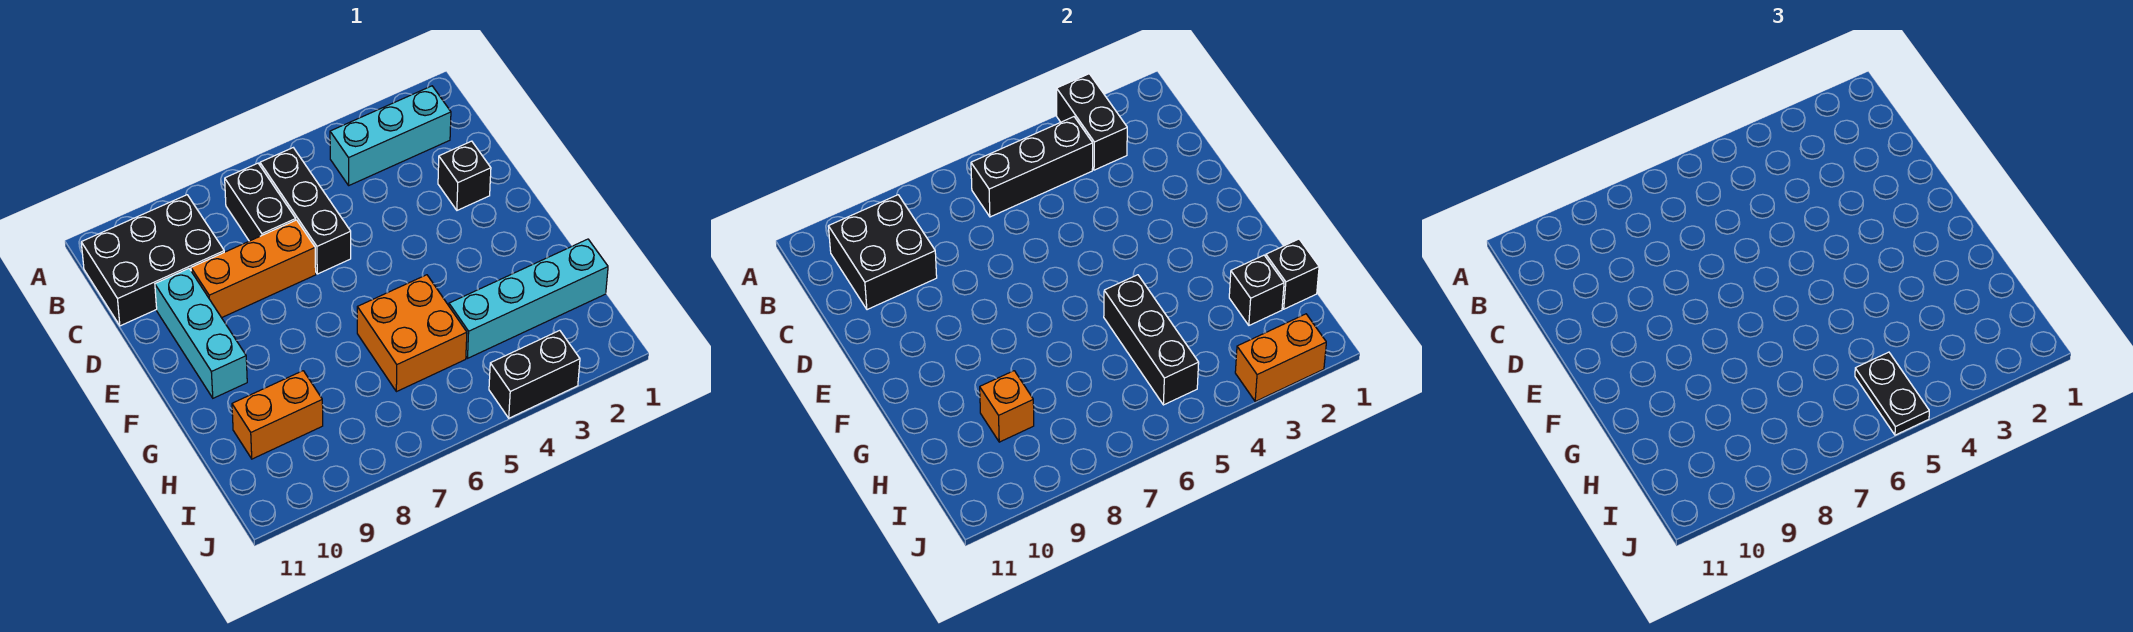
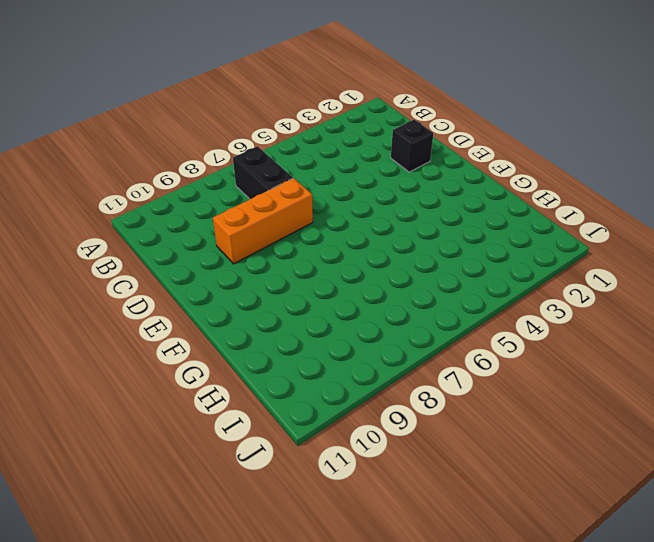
none -> cyan 1x3 brick [330,86,451,185]
none -> black 1x3 brick [260,148,351,274]
none -> black 2x3 brick [81,195,224,326]

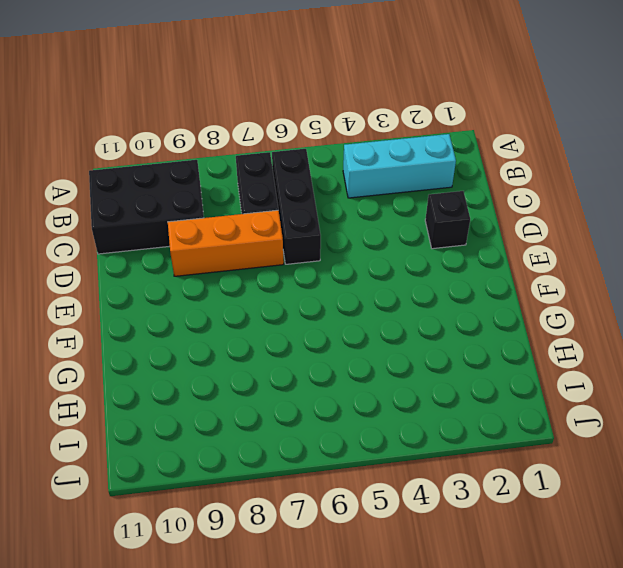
none -> cyan 1x3 brick [155,269,247,398]
none -> orange 2x2 brick [357,275,467,392]
none -> cyan 1x4 brick [449,239,608,358]

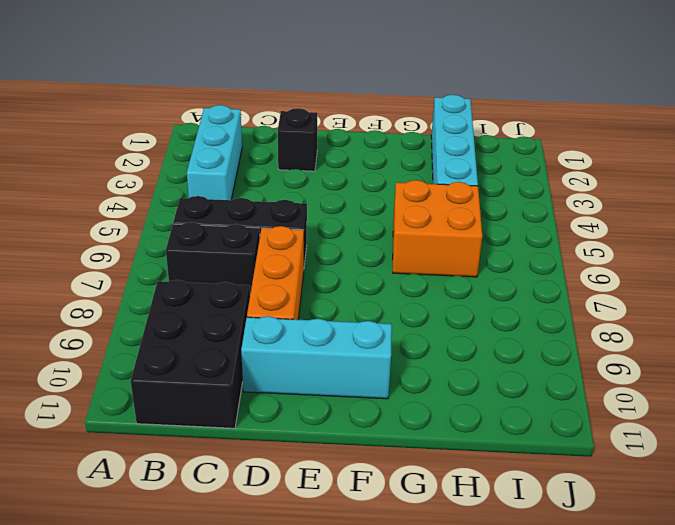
none -> orange 1x2 brick [232,371,323,459]
none -> black 1x2 brick [489,330,580,418]
none -> black 1x2 brick [1057,74,1127,170]

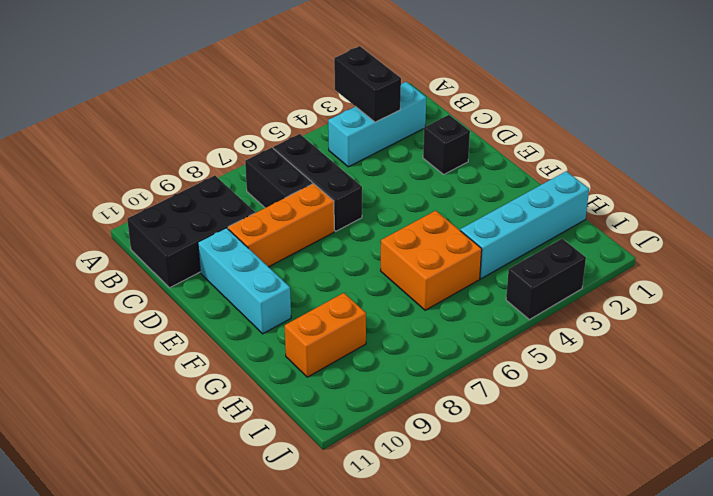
none -> black 1x3 brick [971,117,1093,217]
none -> black 2x2 brick [828,195,937,310]
none -> black 1x3 brick [1104,275,1199,405]

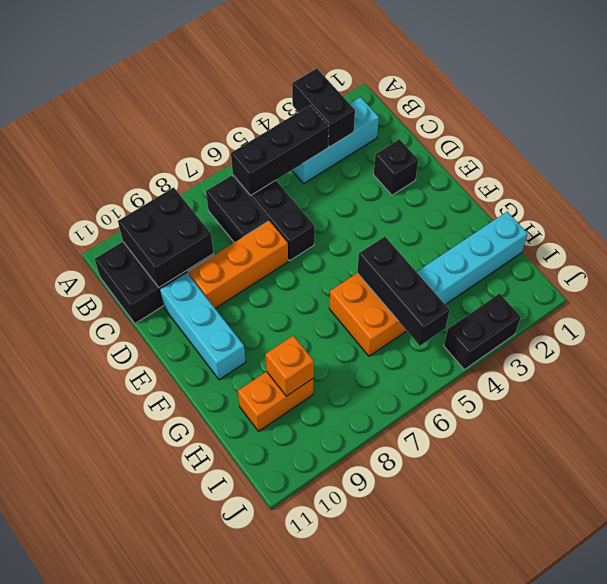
none -> black 1x1 brick [1266,239,1319,309]
none -> black 1x1 brick [1229,255,1284,325]
none -> orange 1x2 brick [1235,314,1326,401]

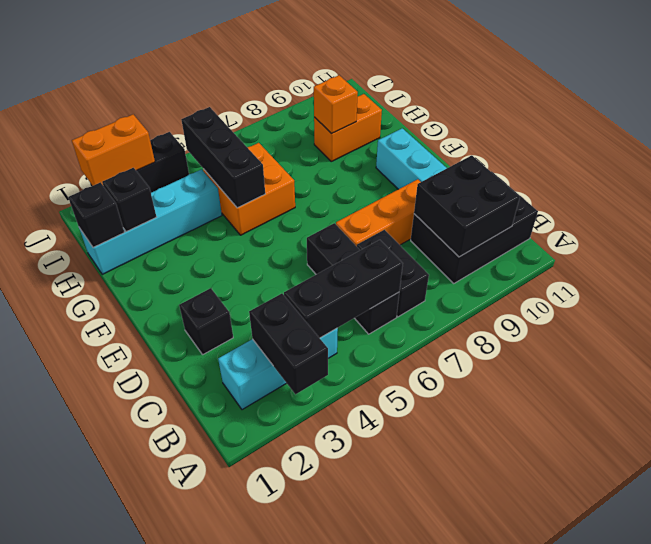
none -> black 1x2 plate [1855,352,1929,435]

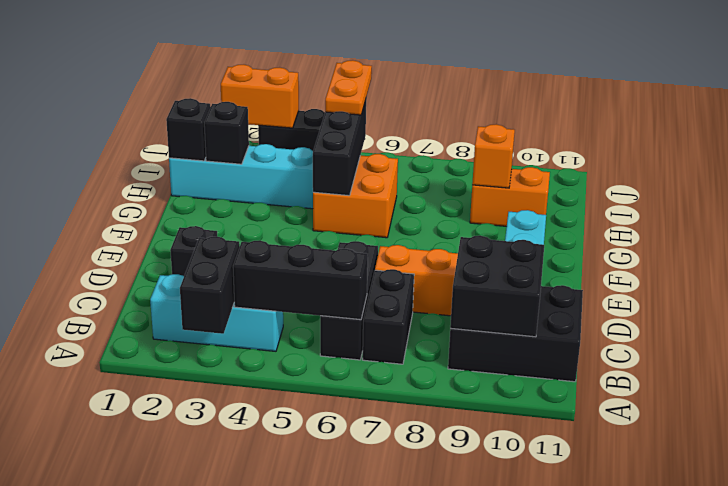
orange 1x2 plate [325,60,372,115] -> black 1x2 plate [1855,352,1929,435]

